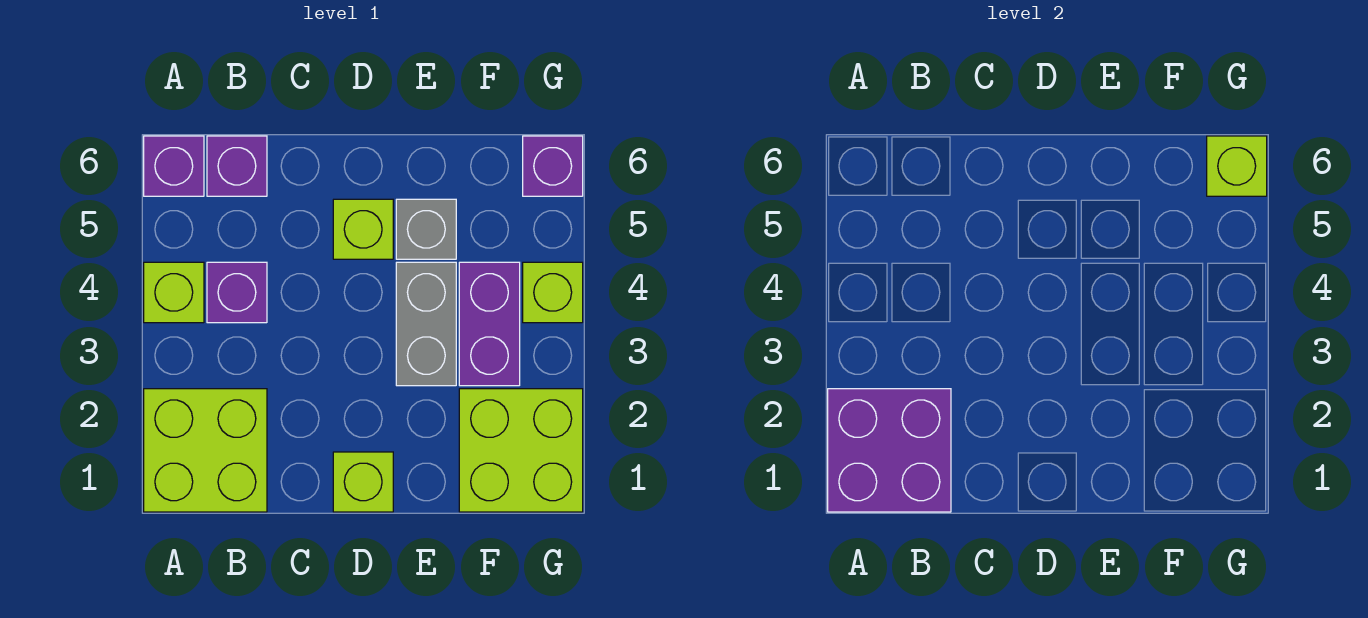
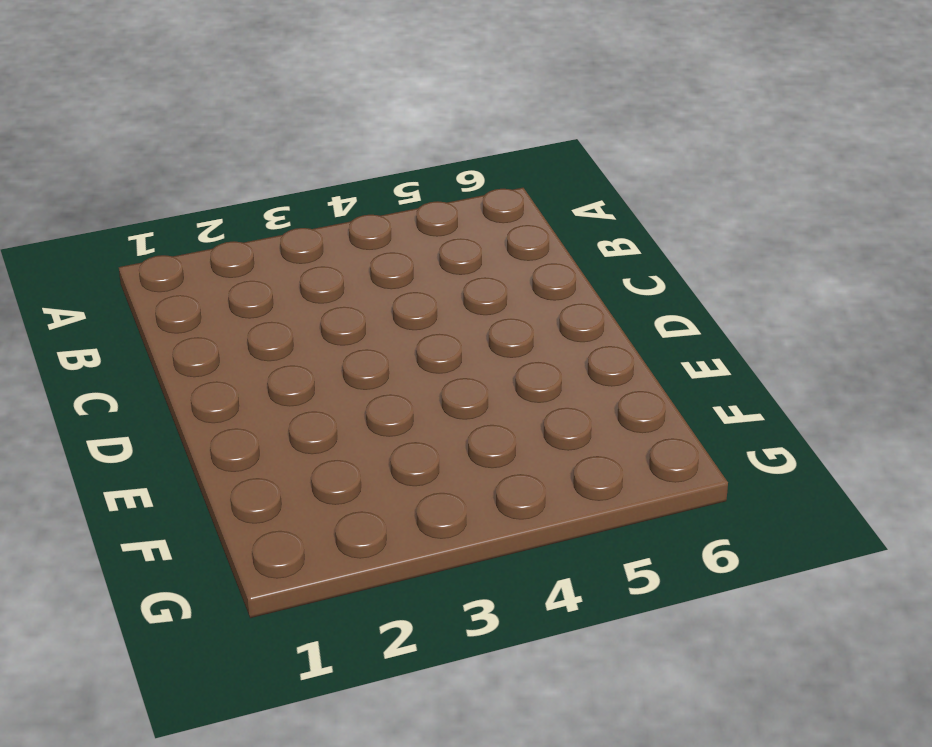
none -> lime 2x2 brick [144,389,267,512]
none -> lime 1x1 brick [144,262,204,323]
none -> purple 1x1 brick [144,136,204,196]

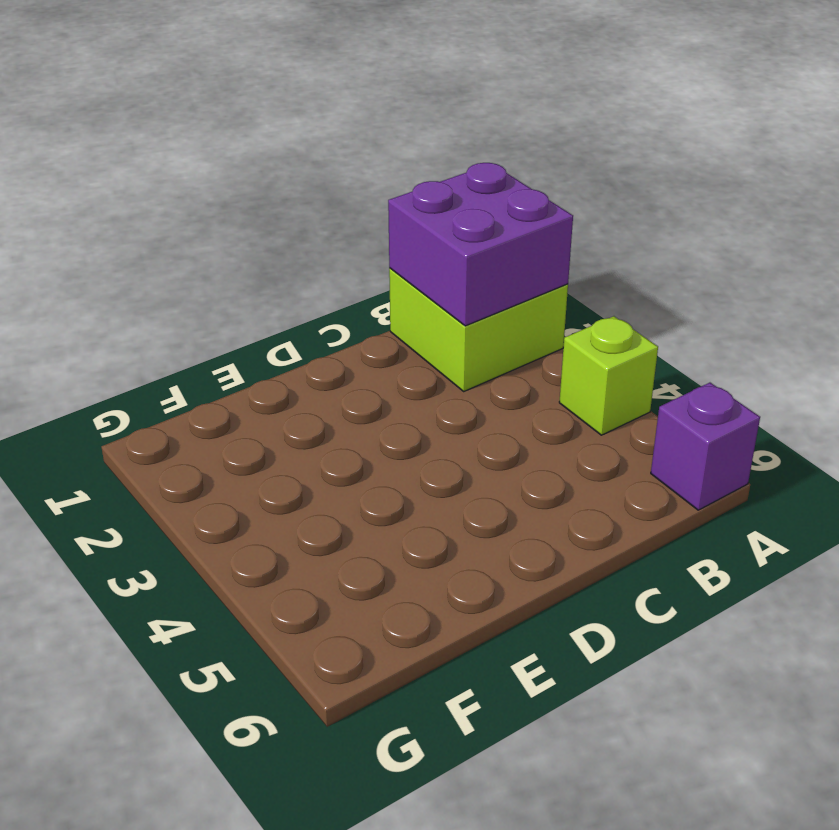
none -> purple 1x1 brick [207,262,267,323]
none -> purple 1x1 brick [207,136,267,196]
none -> lime 1x1 brick [333,452,393,512]

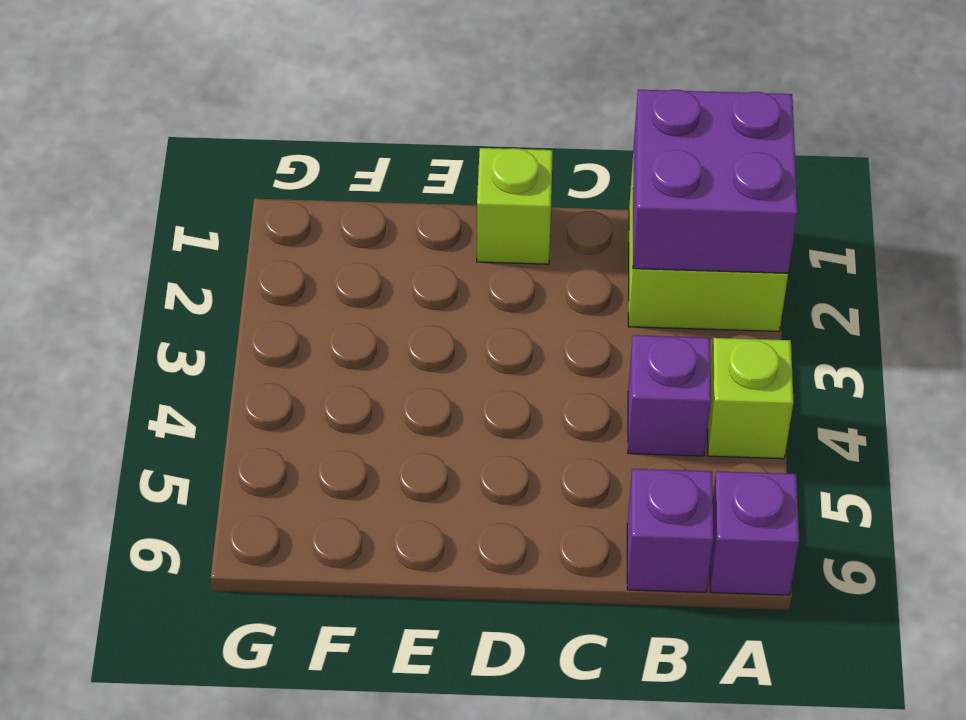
none -> lime 1x1 brick [333,199,393,259]
none -> grey 1x2 brick [396,262,456,386]
none -> grey 1x1 brick [396,199,456,259]

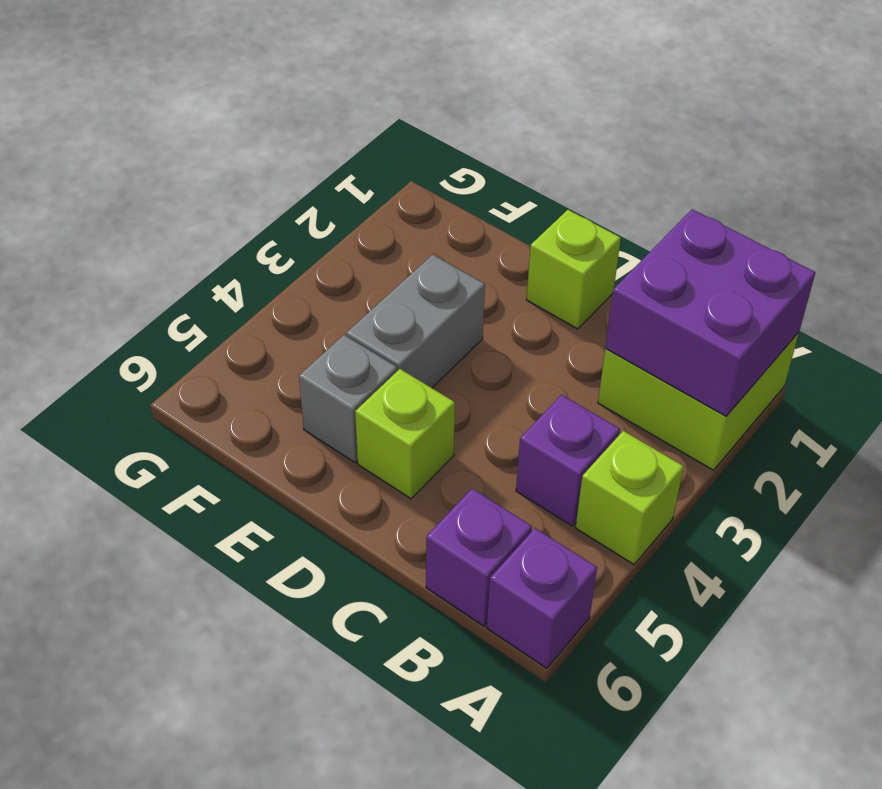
none -> lime 2x2 brick [459,389,583,512]
none -> purple 1x2 brick [459,262,520,386]
none -> lime 1x1 brick [523,262,583,323]

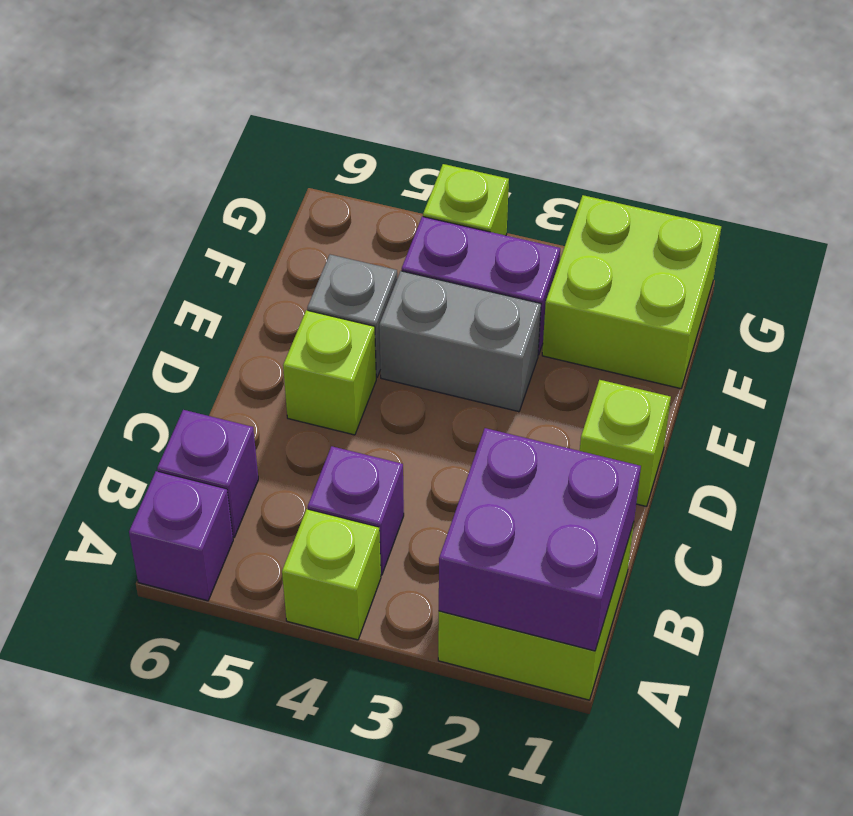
none -> purple 1x1 brick [523,136,583,196]
none -> lime 1x1 brick [1207,136,1267,196]

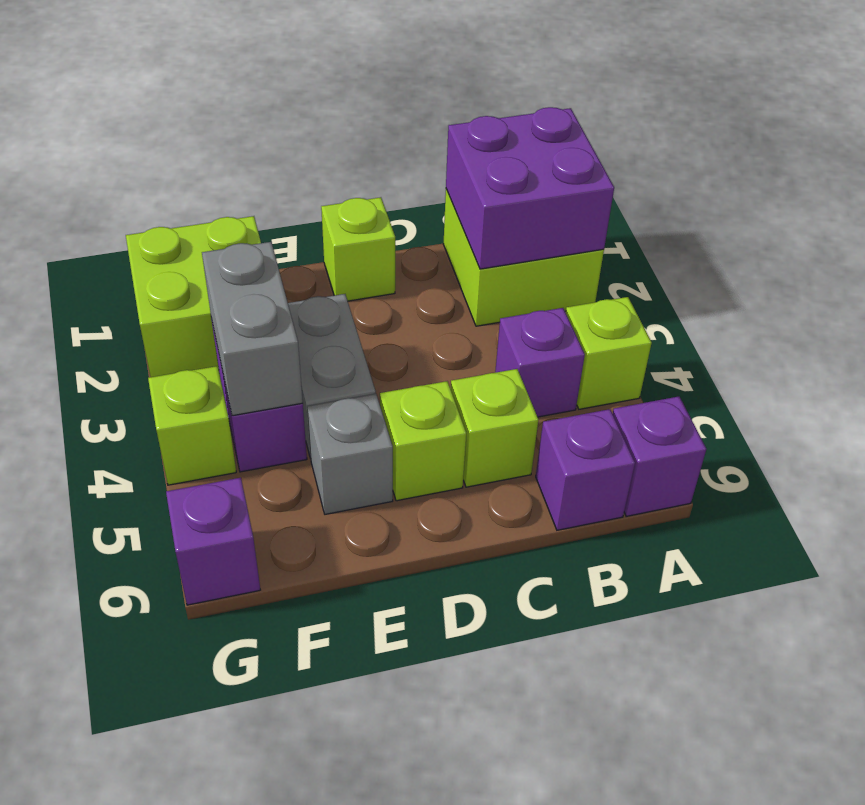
lime 1x1 brick [451,369,538,487] -> lime 1x1 brick moved to [1207,136,1267,196]
grey 1x2 brick [202,242,303,416] -> none

